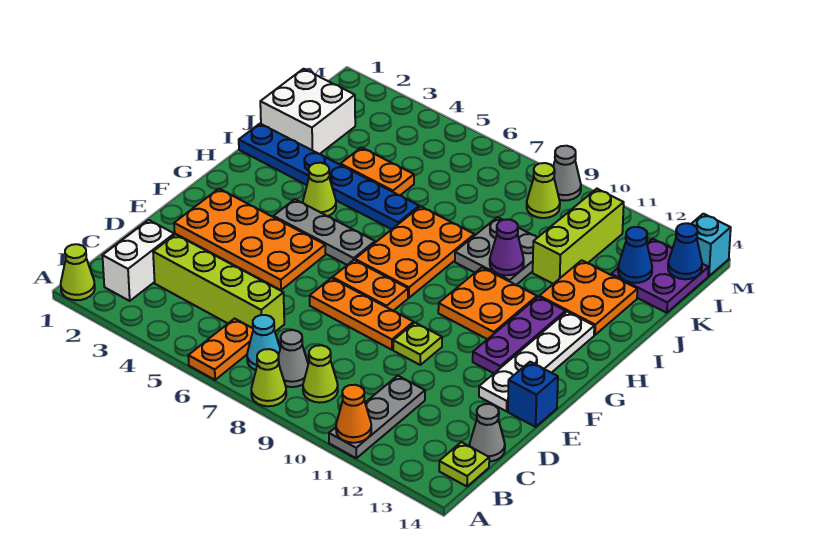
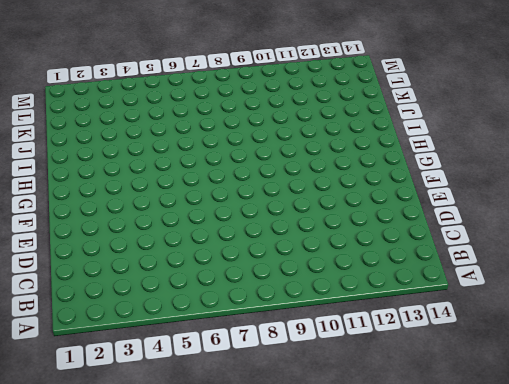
none -> lime 1x1 cone [61,244,95,300]
none -> orange 1x2 plate [188,319,253,380]
none -> lime 1x1 cone [251,349,286,406]
none -> grey 1x3 plate [329,376,425,458]

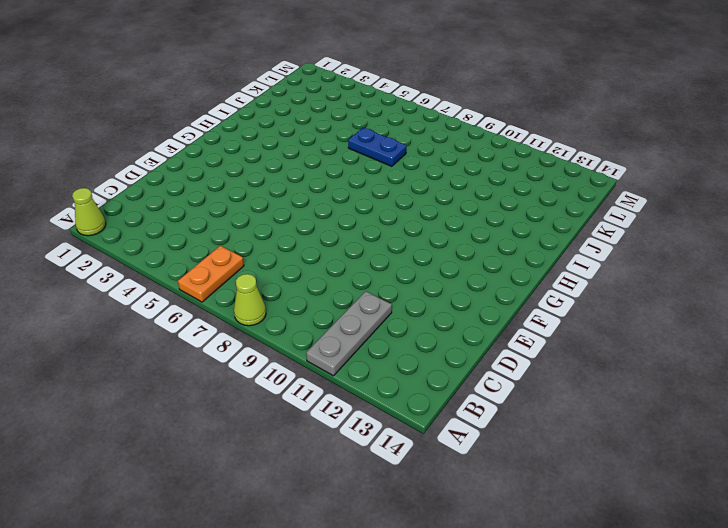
blue 1x2 plate [348,128,406,166] -> none
none -> white 1x2 brick [102,220,174,301]
none -> cyan 1x1 cone [247,315,280,370]
none -> grey 1x1 cone [278,330,308,387]
none -> lime 1x1 cone [303,345,338,403]

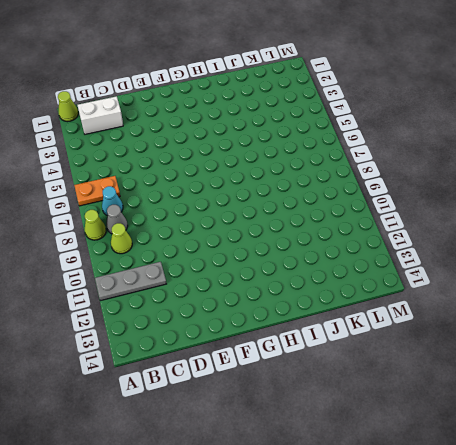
none -> lime 1x1 plate [439,442,489,486]
none -> lime 1x4 brick [153,234,284,332]
none -> grey 1x1 cone [470,404,505,462]
none -> orange 2x4 plate [174,189,325,290]

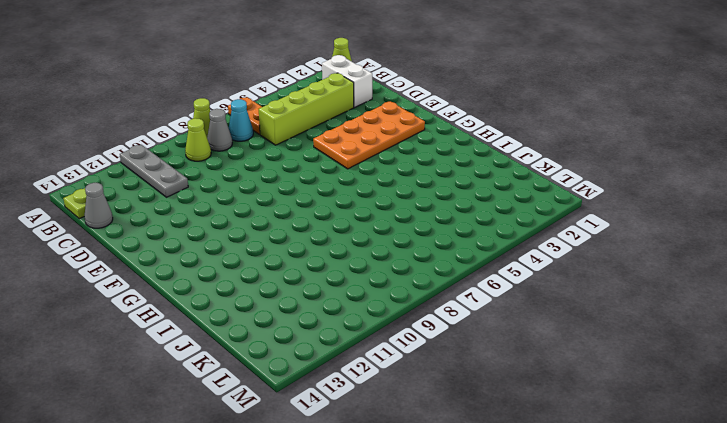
none -> orange 1x3 plate [310,278,414,350]
none -> lime 1x1 plate [393,323,442,365]
none -> white 1x4 plate [479,312,594,411]
none -> blue 1x1 brick [508,362,558,427]

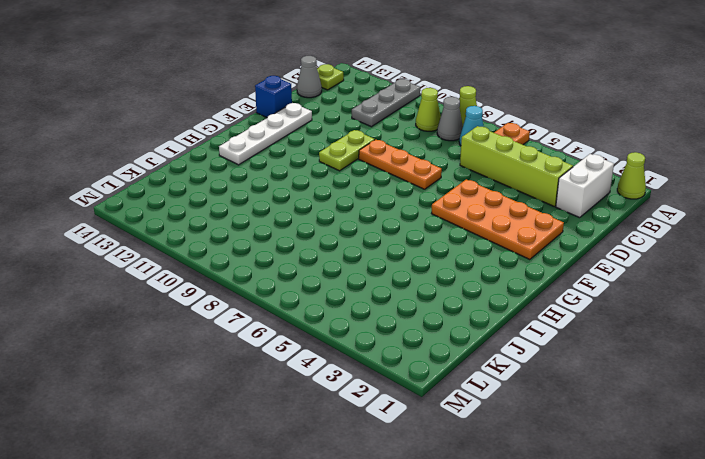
lime 1x2 plate [319,130,375,171] -> lime 1x1 plate [393,323,442,365]
none -> orange 1x2 plate [332,260,408,311]
none -> purple 1x3 plate [473,297,566,373]
none -> grey 1x3 plate [273,199,375,265]
none -> orange 2x3 plate [355,206,474,298]

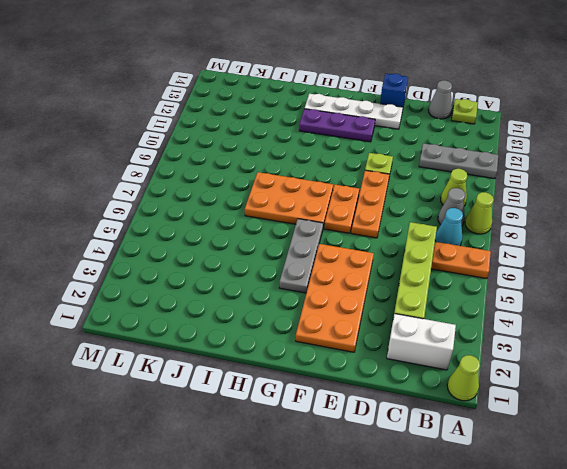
none -> orange 2x2 plate [438,267,537,339]
none -> lime 1x1 cone [303,163,336,216]
none -> blue 1x6 plate [239,124,419,229]
none -> grey 2x2 plate [455,217,537,285]

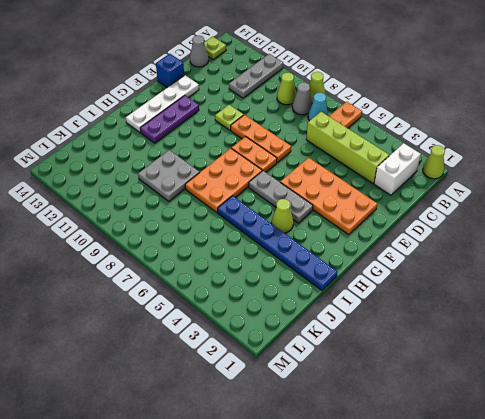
none -> orange 2x2 plate [438,267,537,339]
none -> orange 2x2 plate [539,260,637,335]
none -> white 2x2 brick [260,69,355,154]
none -> orange 1x2 plate [340,147,414,195]

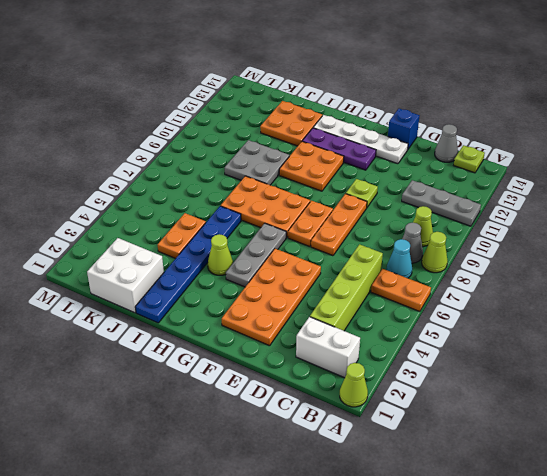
none -> lime 1x3 brick [533,189,624,284]
none -> purple 2x2 plate [611,239,709,313]
none -> lime 1x1 cone [527,163,560,218]
none -> grey 1x1 cone [553,146,581,200]

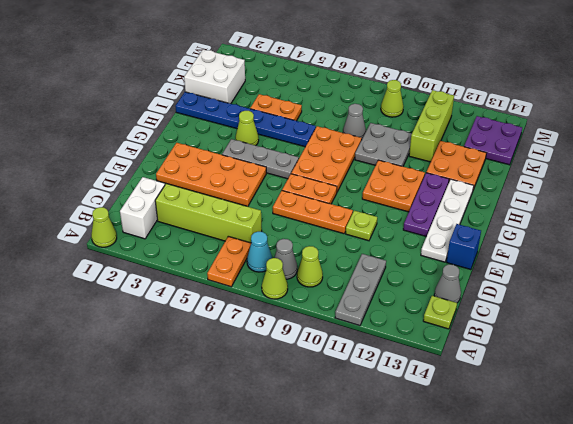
grey 1x1 cone [343,104,366,140] -> grey 1x1 cone moved to [553,146,581,200]
none -> cyan 1x1 brick [692,214,731,276]
none -> orange 1x1 cone [336,385,371,443]
none -> purple 1x1 cone [490,219,524,275]
none -> blue 1x1 cone [618,227,652,283]

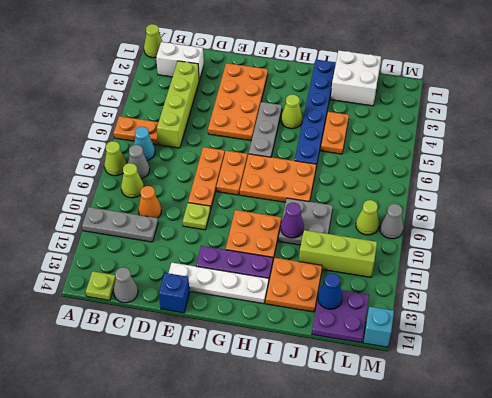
orange 1x1 cone [138,186,161,218] -> orange 1x1 cone moved to [336,385,371,443]
none -> blue 1x1 cone [668,223,702,279]

